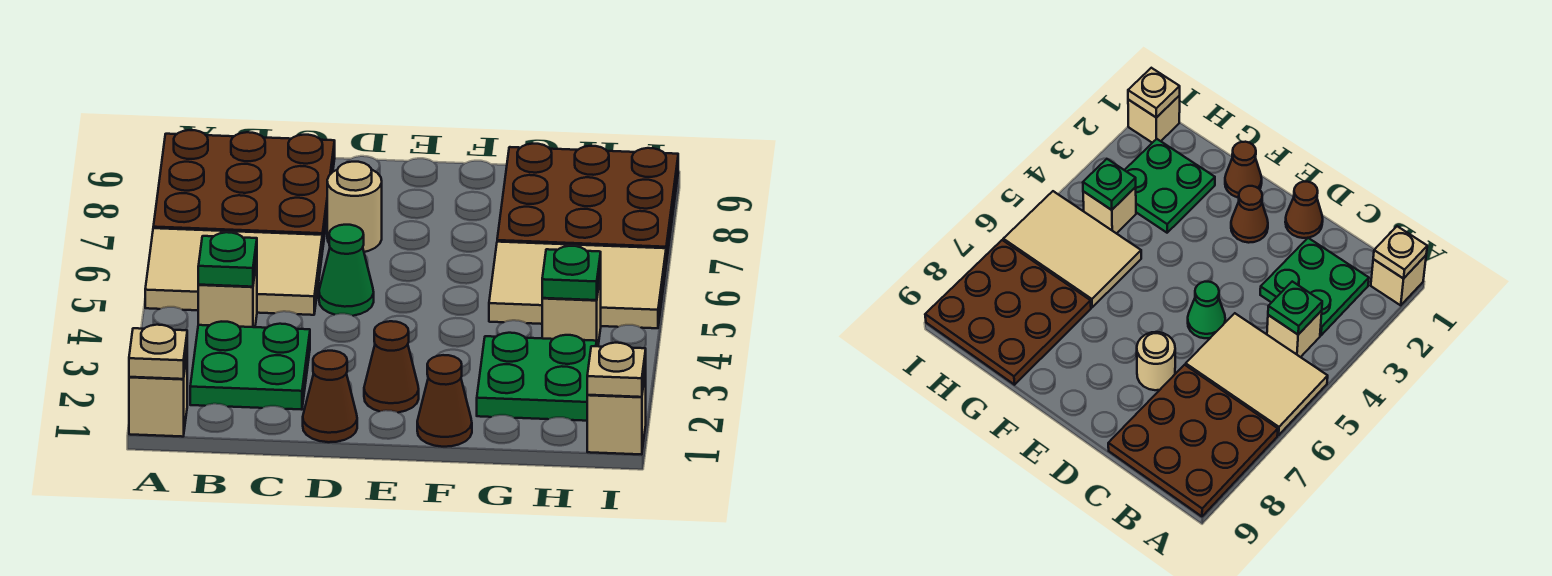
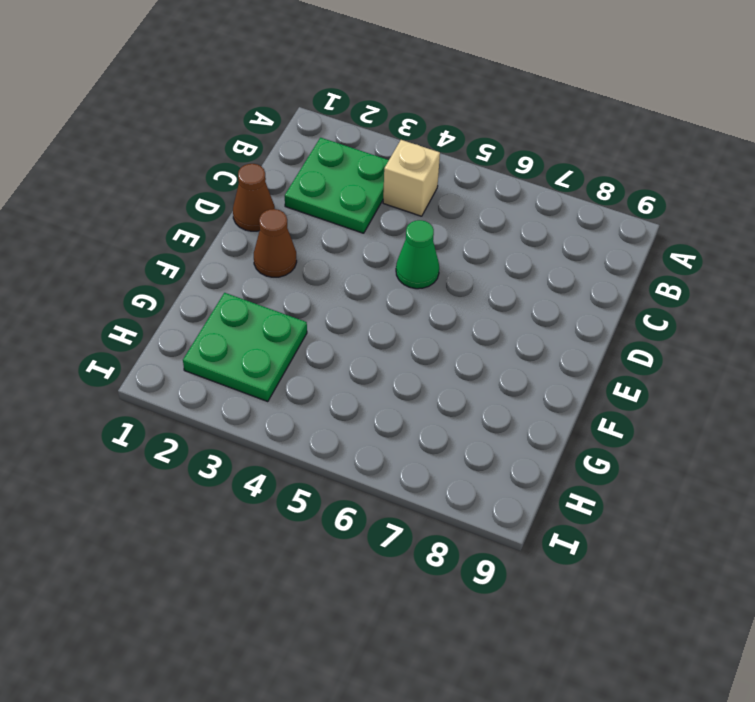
none -> tan 1x1 brick [129,356,187,437]
none -> tan 2x3 tile [145,228,322,315]
none -> brown 3x3 plate [153,130,335,252]

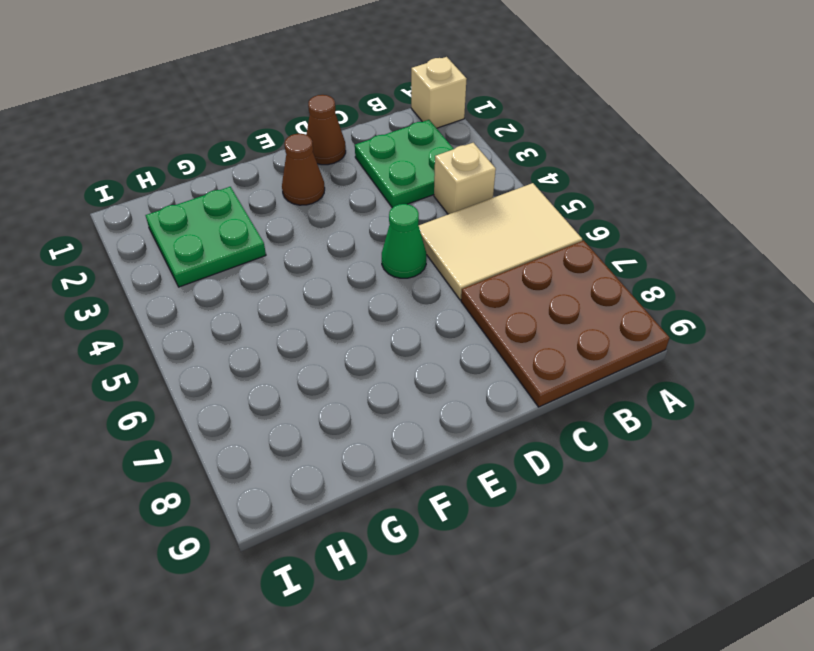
none -> tan 1x1 round brick [327,162,382,252]
none -> brown 1x1 cone [417,355,472,447]
none -> tan 2x3 tile [489,242,666,328]

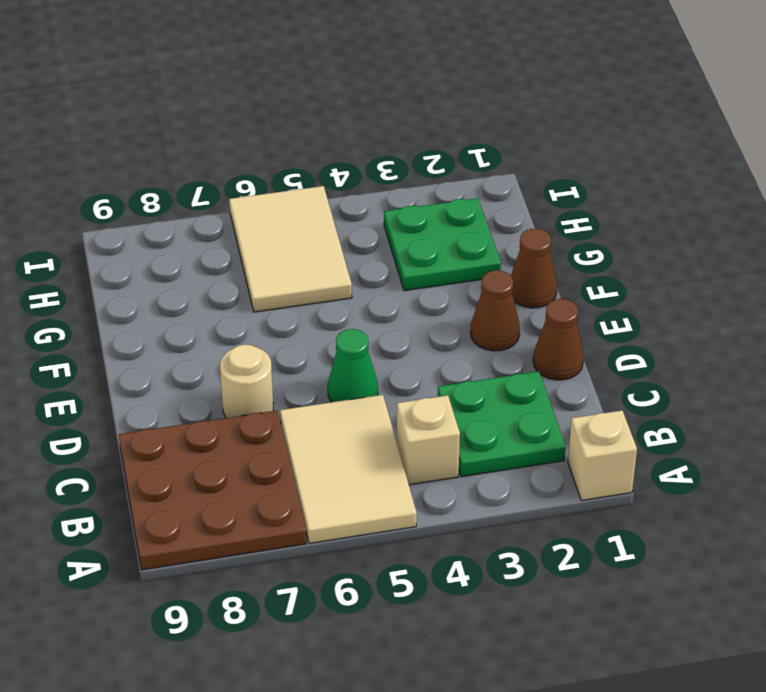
none -> brown 3x3 plate [497,144,678,264]
none -> tan 1x1 brick [542,272,601,346]
none -> tan 1x1 brick [587,370,646,455]

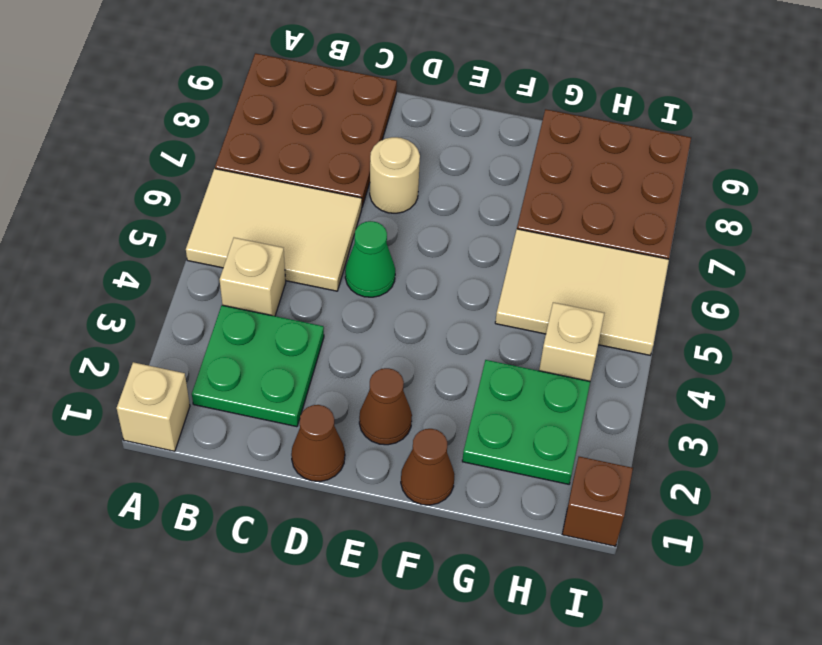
brown 1x1 brick [562,457,633,546] -> tan 1x1 brick [587,370,646,455]
none -> tan 1x1 plate [129,325,187,379]
none -> green 1x1 plate [198,232,257,287]
none -> green 1x1 plate [542,246,601,300]

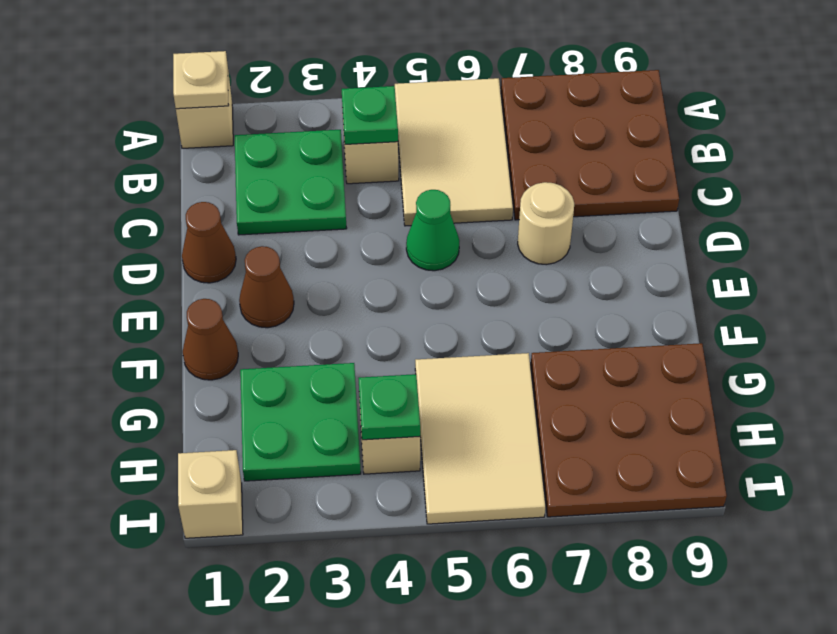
none -> tan 1x1 plate [587,343,646,397]

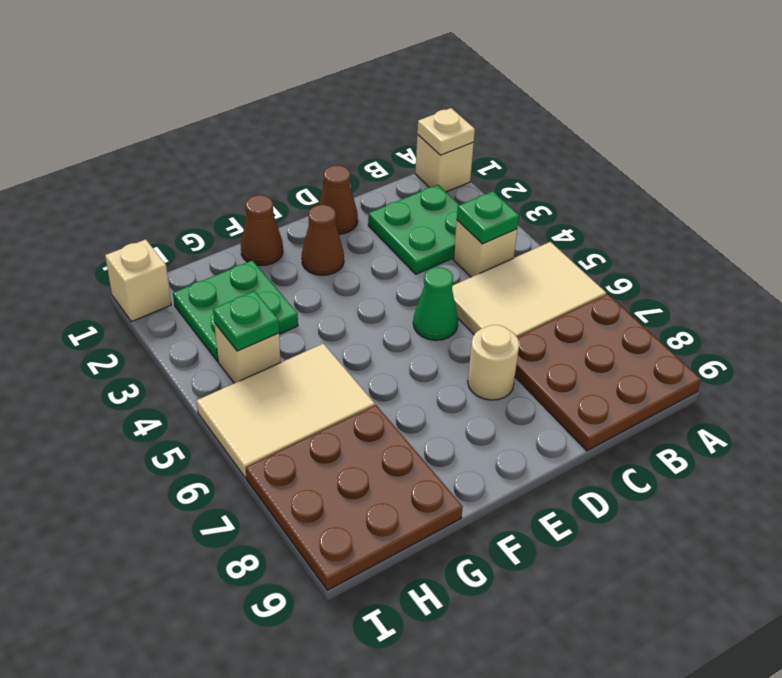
none -> tan 1x1 plate [587,343,646,397]

